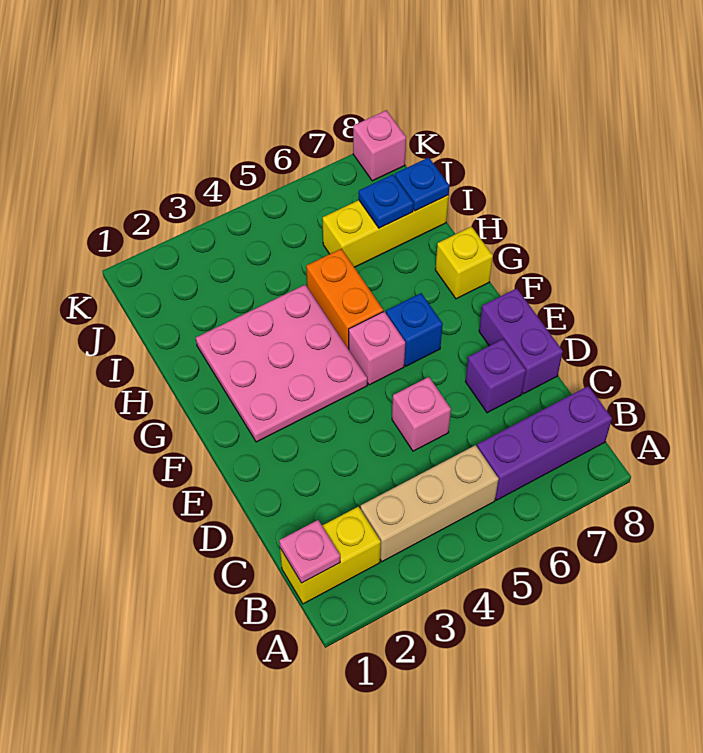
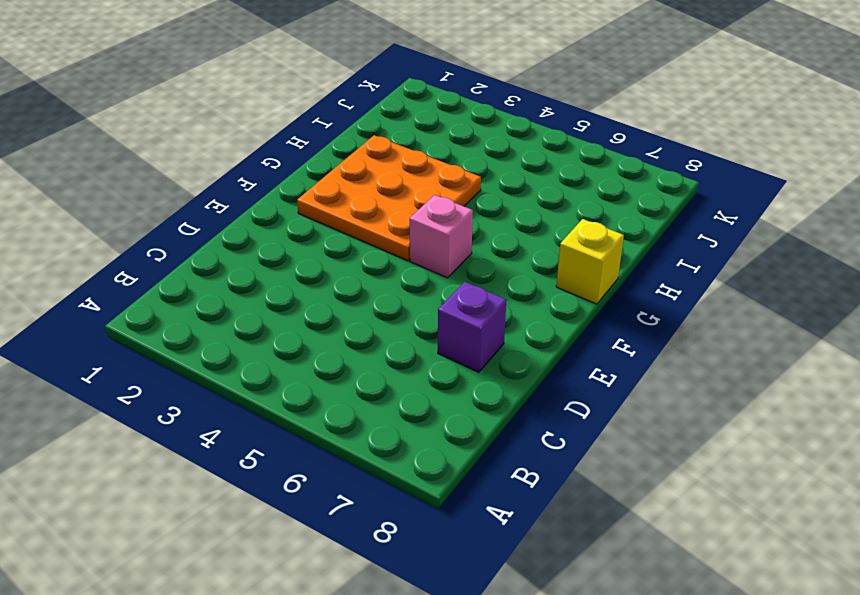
orange 3x3 plate [297,135,481,261] -> pink 3x3 plate [196,285,367,442]
none -> yellow 1x2 brick [280,507,381,604]
none -> tan 1x3 brick [361,445,499,562]
none -> purple 1x3 brick [477,386,612,500]

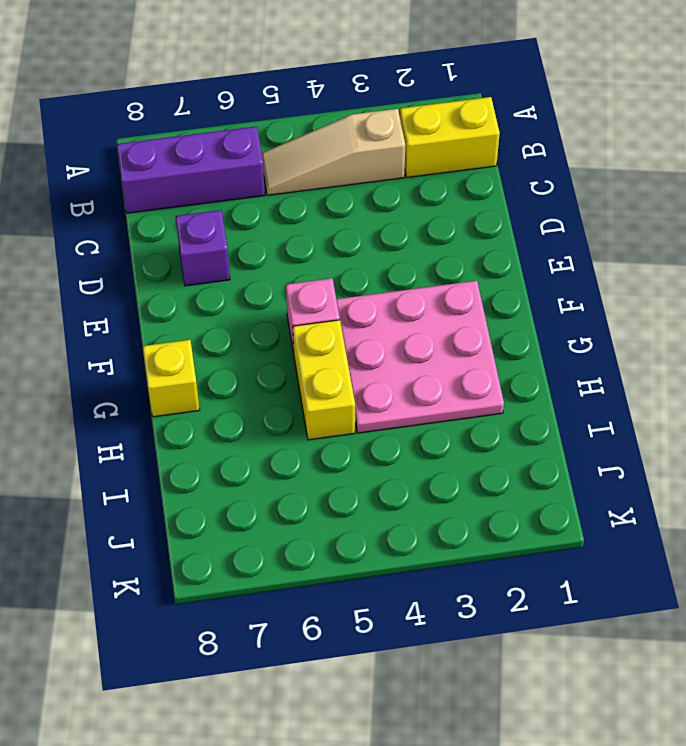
tan 1x3 slope [262,109,405,195] -> tan 1x3 brick [361,445,499,562]
yellow 1x2 brick [293,320,355,440] -> orange 1x2 brick [306,249,383,349]
none -> pink 1x1 brick [392,377,451,451]
none -> purple 1x2 brick [479,288,563,394]
none -> blue 1x1 brick [386,293,443,366]

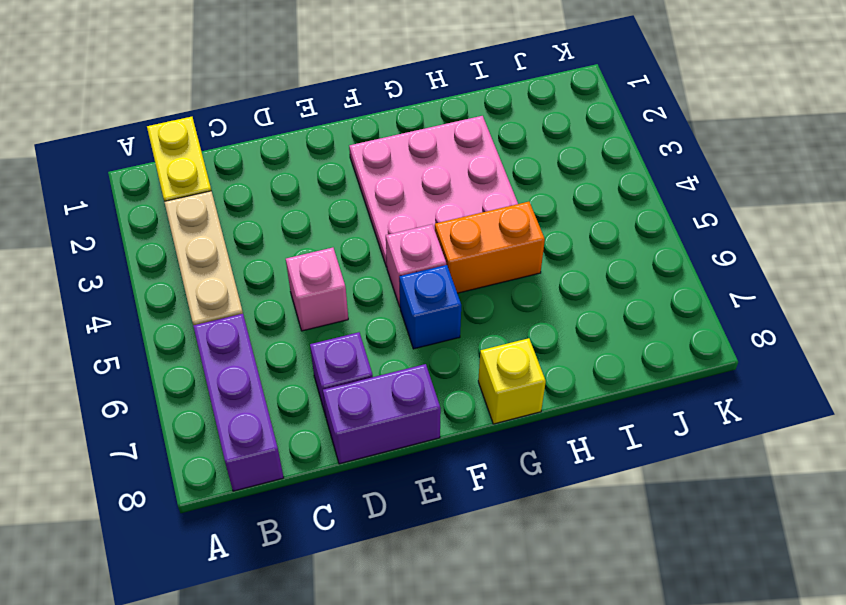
none -> yellow 1x3 brick [323,195,449,267]
none -> pink 1x1 brick [353,110,406,181]
none -> pink 1x1 plate [279,520,340,583]

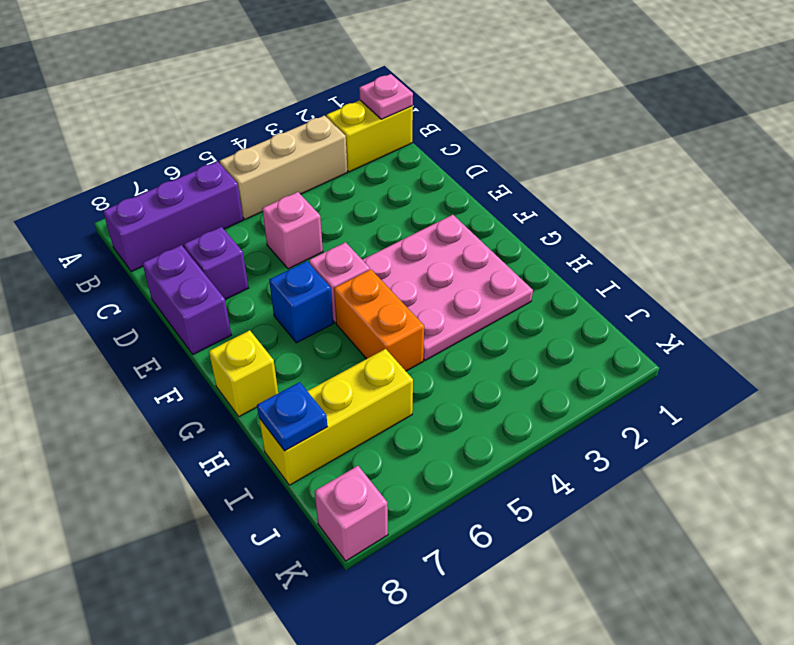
none -> blue 1x1 plate [359,174,414,228]

